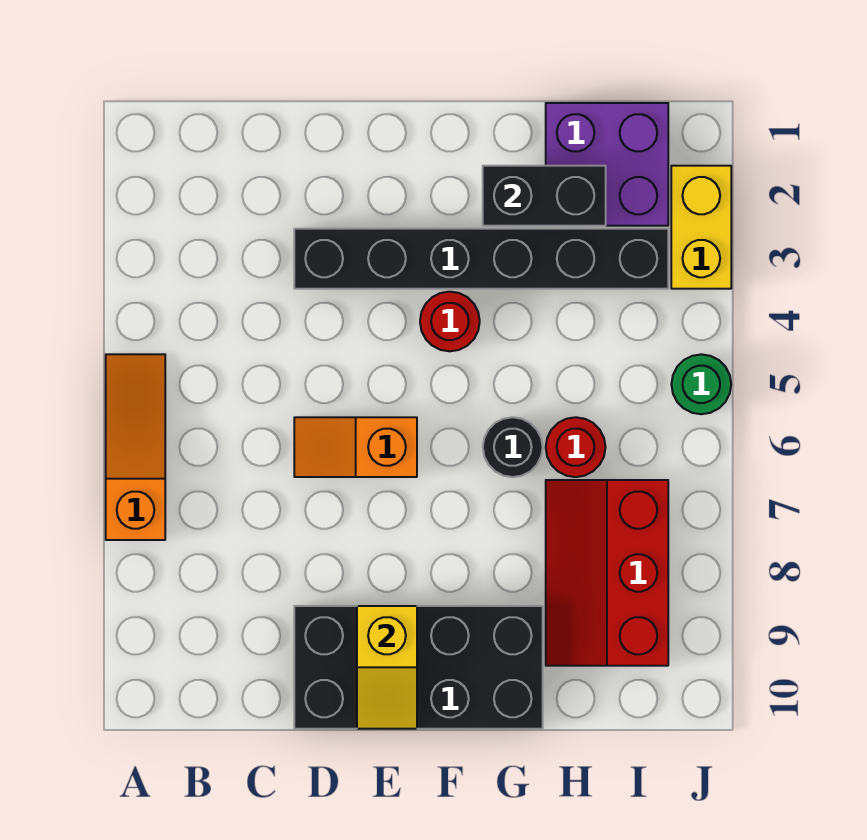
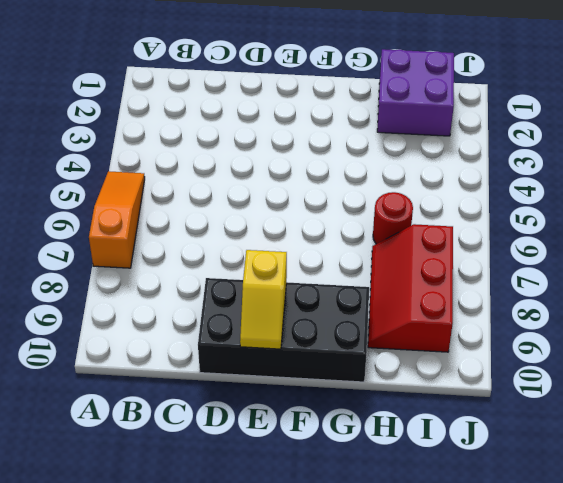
none -> black 1x6 brick [294,229,668,289]
none -> orange 1x2 slope [294,417,417,477]
none -> red 1x1 round brick [420,292,480,351]

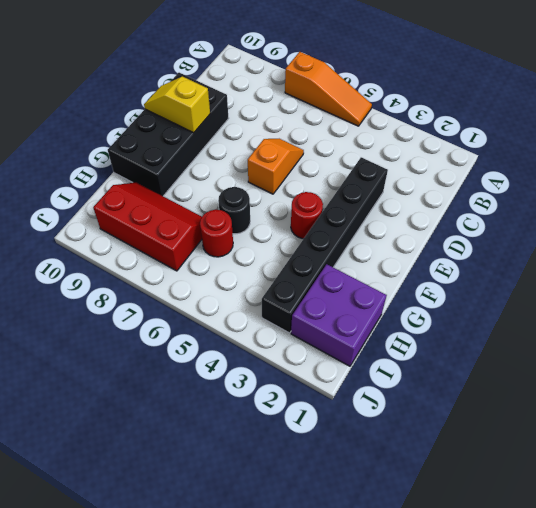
none -> yellow 1x2 brick [671,166,731,289]
none -> green 1x1 round brick [671,354,731,414]
none -> black 1x2 brick [483,166,606,226]

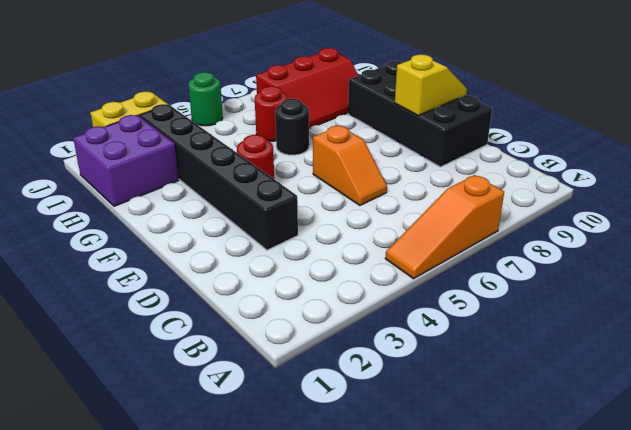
none -> black 1x2 brick [483,166,606,226]

